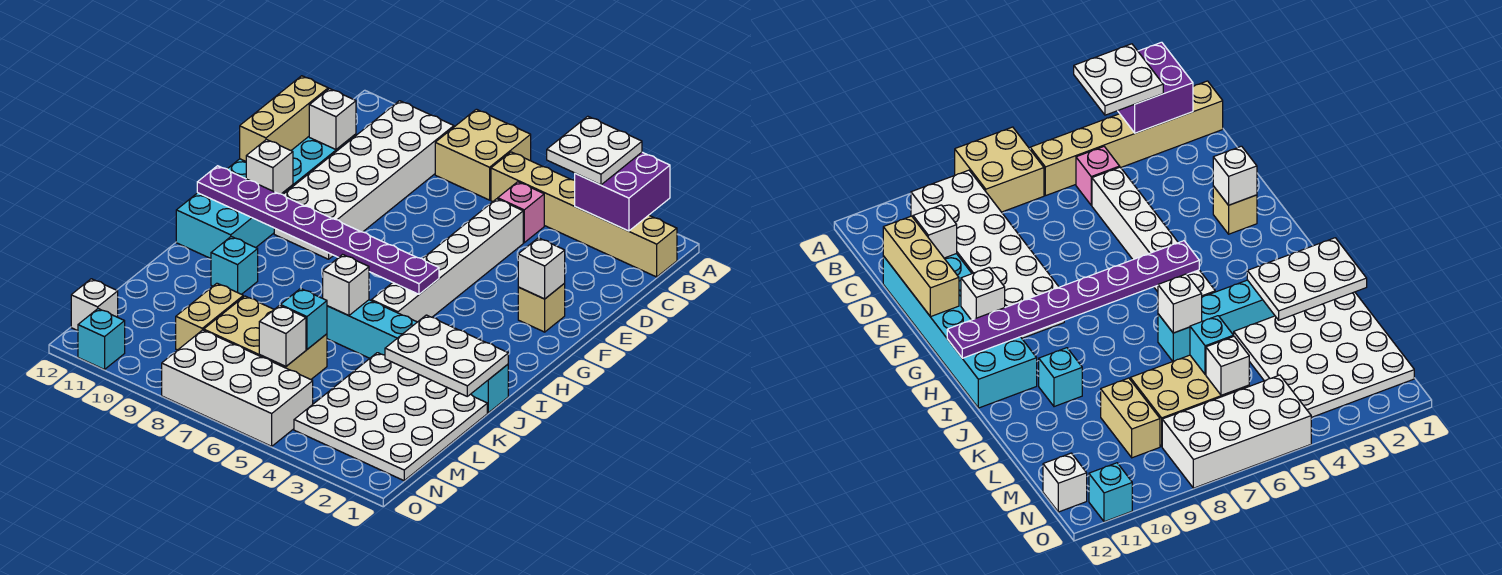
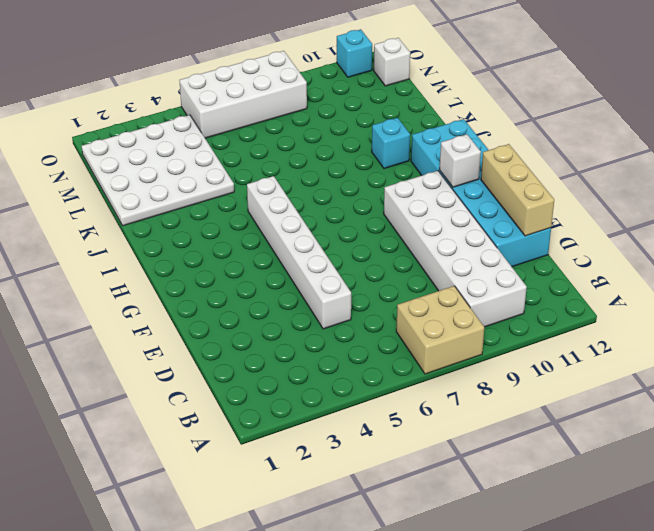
none -> tan 1x6 brick [491,152,677,277]
none -> pink 1x1 brick [498,182,544,243]
none -> tan 1x1 brick [518,283,565,332]

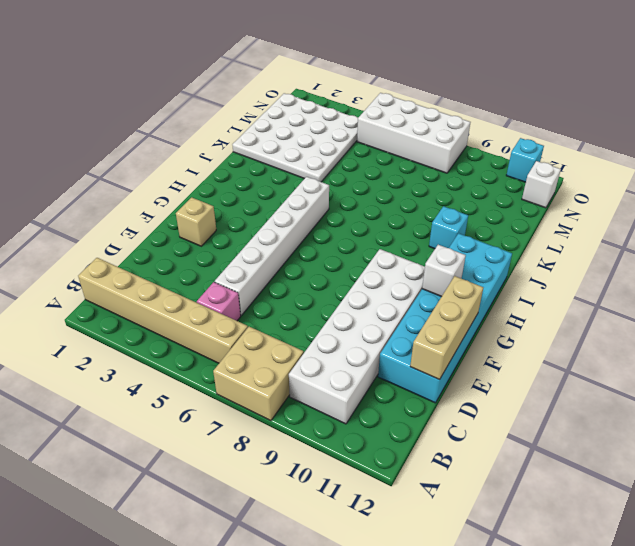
none -> cyan 1x6 brick [327,300,508,413]
none -> tan 2x3 brick [204,296,327,379]
none -> tan 1x2 brick [176,283,243,350]

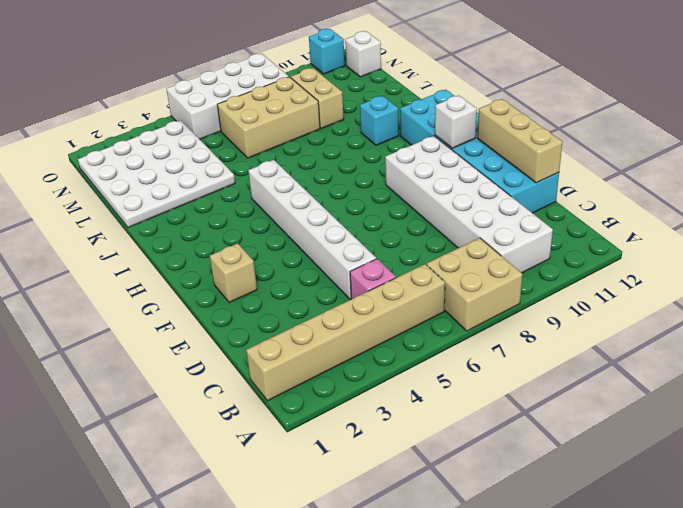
none -> cyan 1x6 brick [327,300,508,413]
none -> purple 2x2 brick [575,152,670,231]
none -> white 1x1 brick [309,89,356,149]

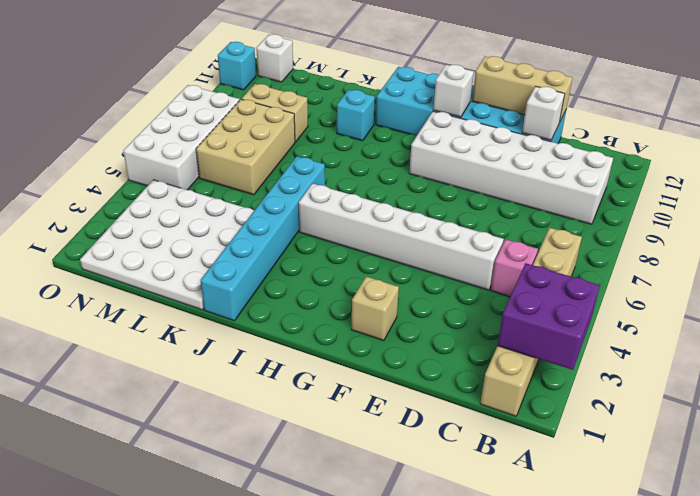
none -> tan 2x2 brick [435,109,531,200]
none -> white 1x1 brick [518,238,565,299]
none -> purple 1x8 plate [197,166,439,294]

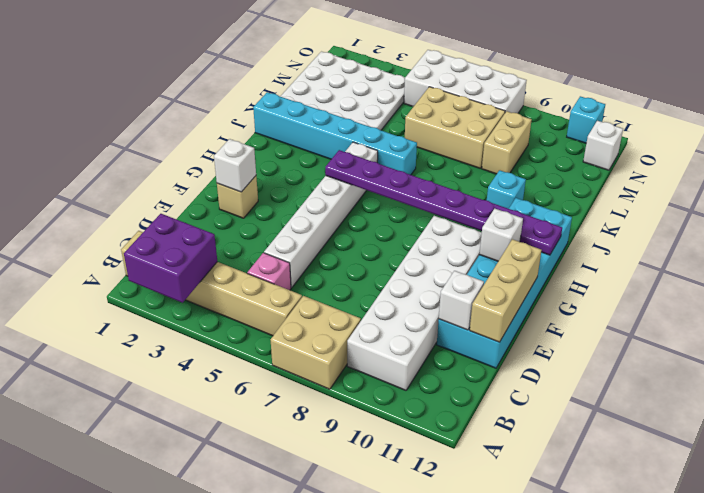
none -> white 2x3 plate [385,315,508,396]
none -> white 1x1 brick [323,255,369,316]
none -> cyan 1x1 brick [280,288,327,349]

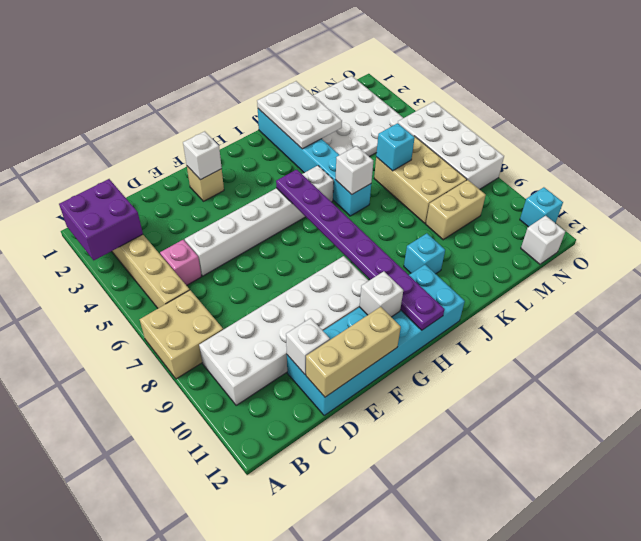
none -> white 1x1 brick [259,305,306,367]
none -> white 2x2 plate [547,116,642,185]

